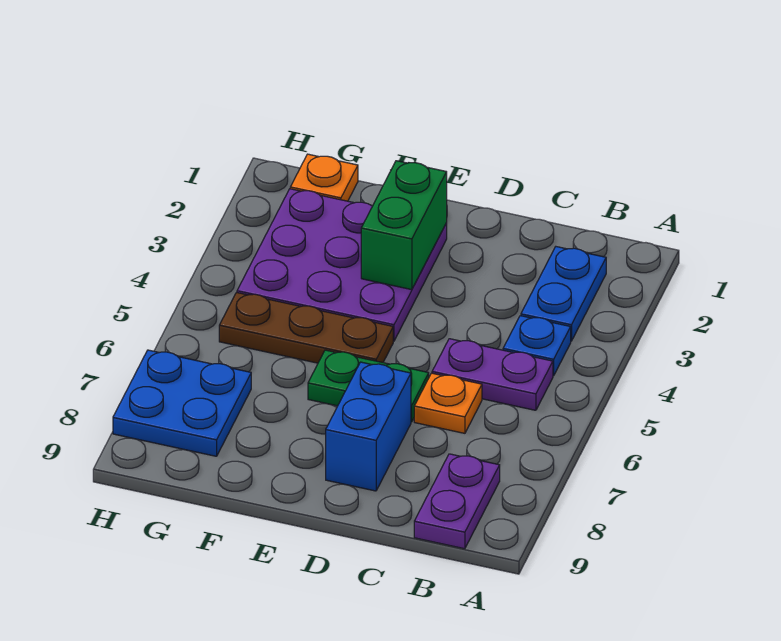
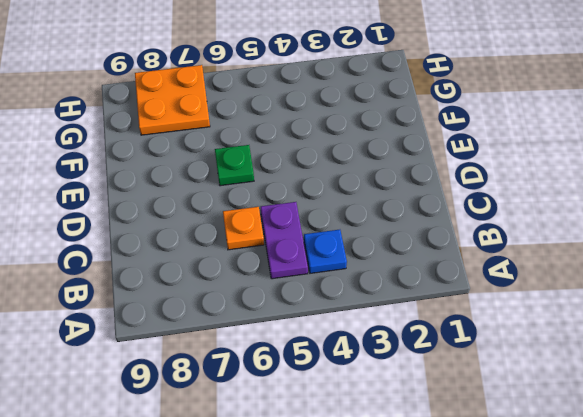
green 1x1 plate [215,145,254,186] -> green 1x2 plate [308,350,429,422]
orange 2x2 plate [135,65,210,135] -> blue 2x2 plate [113,350,251,456]
none -> blue 1x2 plate [521,247,606,341]
none -> purple 1x2 plate [414,454,500,549]
none -> blue 1x2 brick [326,362,411,491]

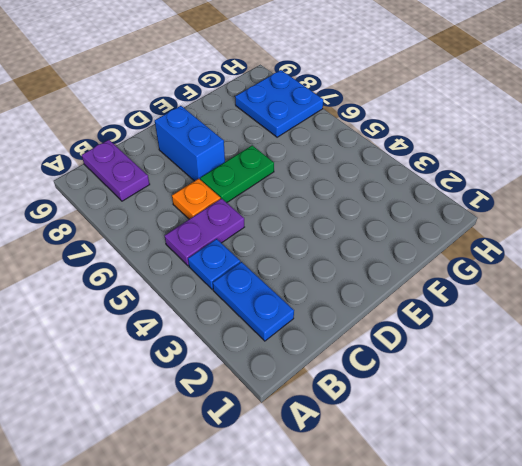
none -> purple 3x3 plate [237,189,447,341]
none -> brown 1x3 plate [219,292,393,363]
none -> orange 1x1 plate [290,154,358,201]

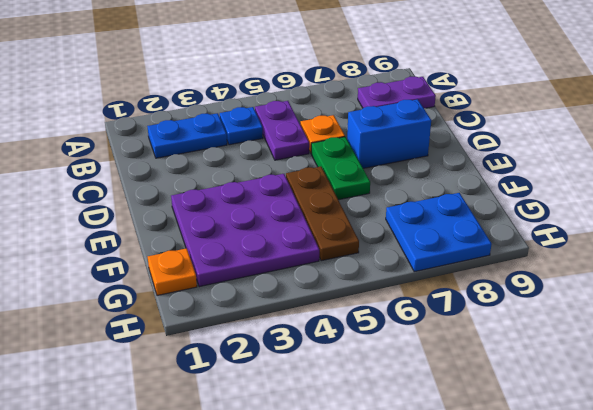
none -> green 1x2 brick [361,161,447,290]

